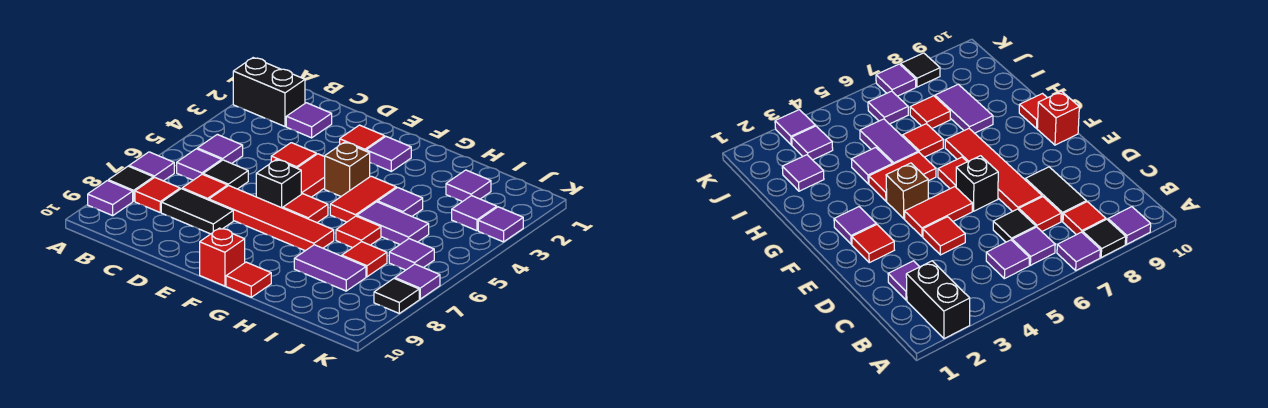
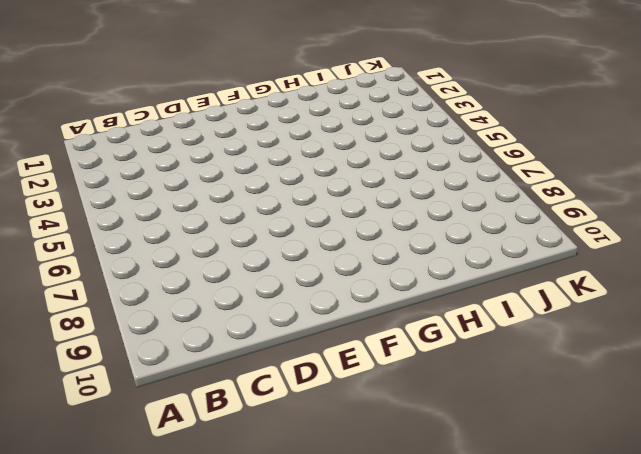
none -> black 1x2 brick [233,58,305,127]
none -> purple 1x1 tile [129,152,174,181]
none -> black 1x1 tile [108,166,153,201]
none -> purple 1x1 tile [88,181,133,216]

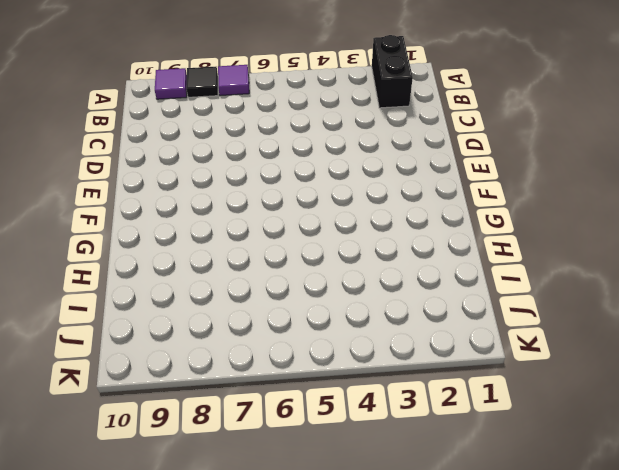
none -> purple 1x1 tile [197,134,243,164]
none -> purple 1x1 tile [177,149,222,180]
none -> red 1x1 tile [135,177,180,212]
none -> purple 1x1 tile [286,103,332,138]

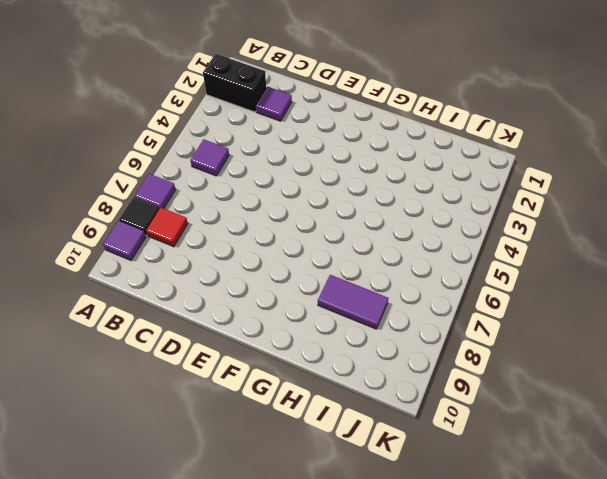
none -> purple 1x1 tile [177,149,222,180]
none -> black 1x1 tile [203,160,248,189]
none -> red 1x1 tile [182,174,227,200]
none -> black 1x2 tile [161,189,233,234]

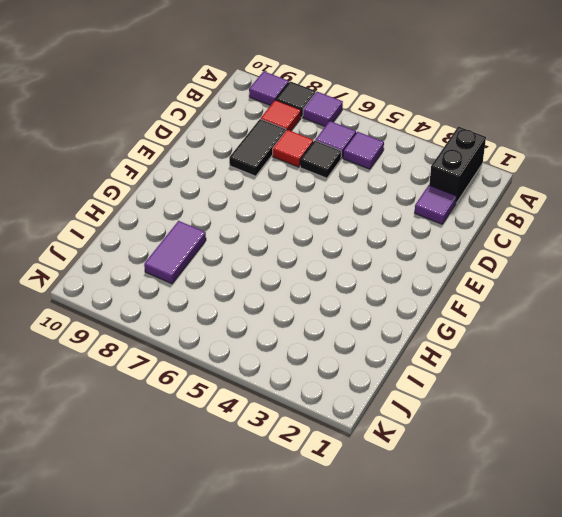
none -> red 1x1 tile [271,143,316,168]
none -> red 1x4 tile [209,186,334,251]
none -> red 1x1 tile [340,125,385,151]
none -> red 1x2 tile [297,154,325,197]

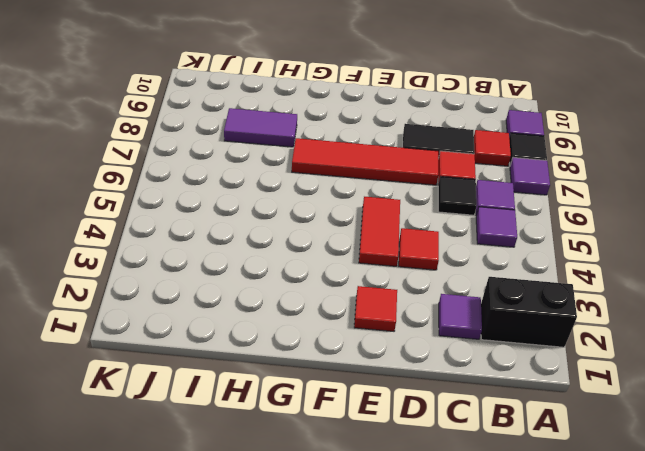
none -> black 1x1 brick [256,160,301,208]
none -> purple 1x1 tile [366,137,411,171]
none -> brown 1x1 brick [325,142,370,196]
none -> red 1x1 tile [283,194,328,223]

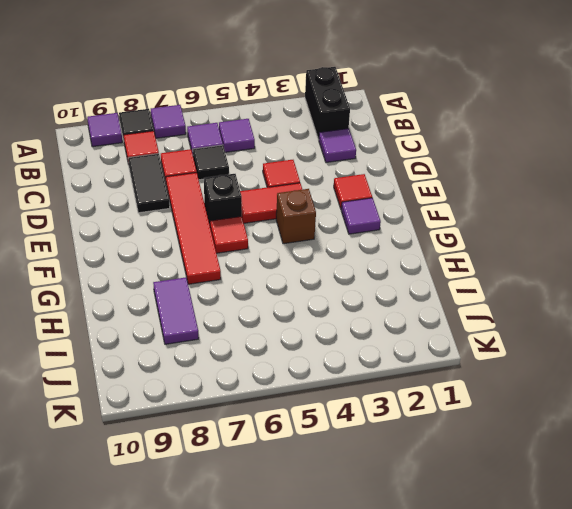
none -> red 1x1 brick [200,228,245,286]
none -> red 1x2 tile [330,176,396,222]
none -> red 1x1 tile [226,262,271,297]
none -> purple 1x1 tile [378,188,423,216]

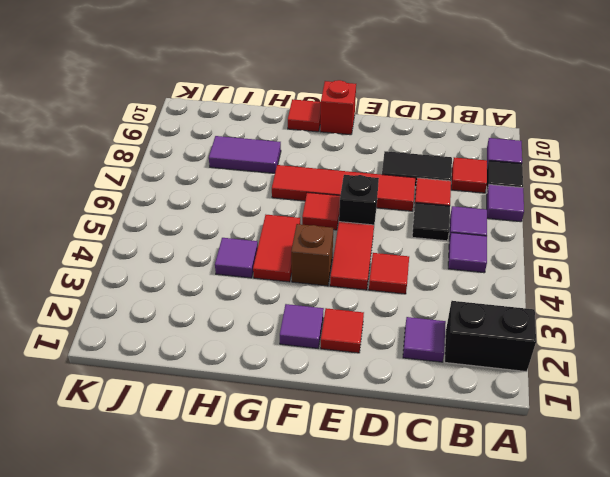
none -> purple 1x2 tile [357,202,429,244]
none -> red 1x1 tile [336,216,381,248]
none -> purple 1x1 tile [446,170,491,202]
none -> red 1x1 tile [342,242,387,277]

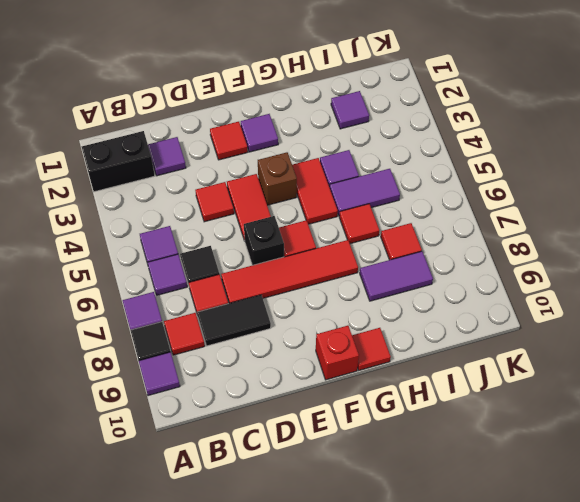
none -> purple 1x1 tile [452,195,497,231]
none -> purple 1x1 tile [389,239,434,270]
none -> purple 1x1 tile [478,207,523,242]
none -> purple 1x1 tile [395,264,440,299]

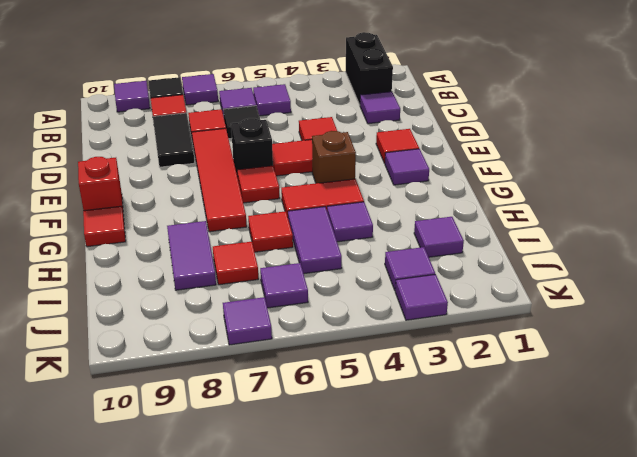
none -> black 1x1 tile [374,279,419,313]

